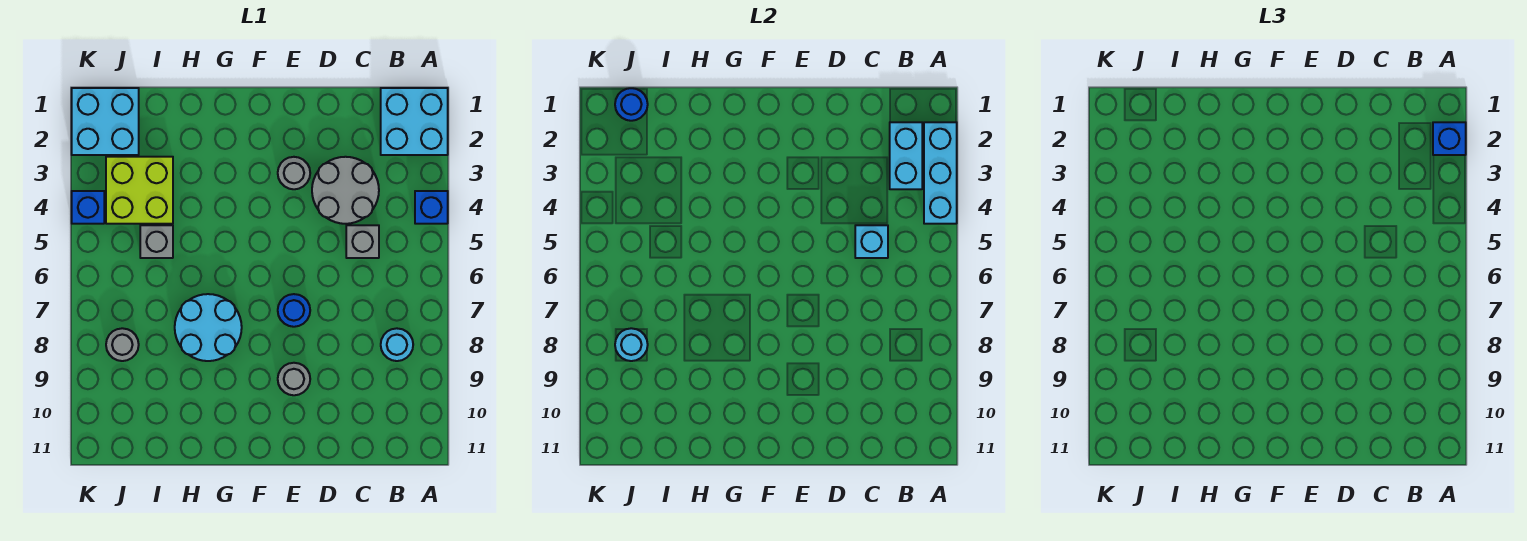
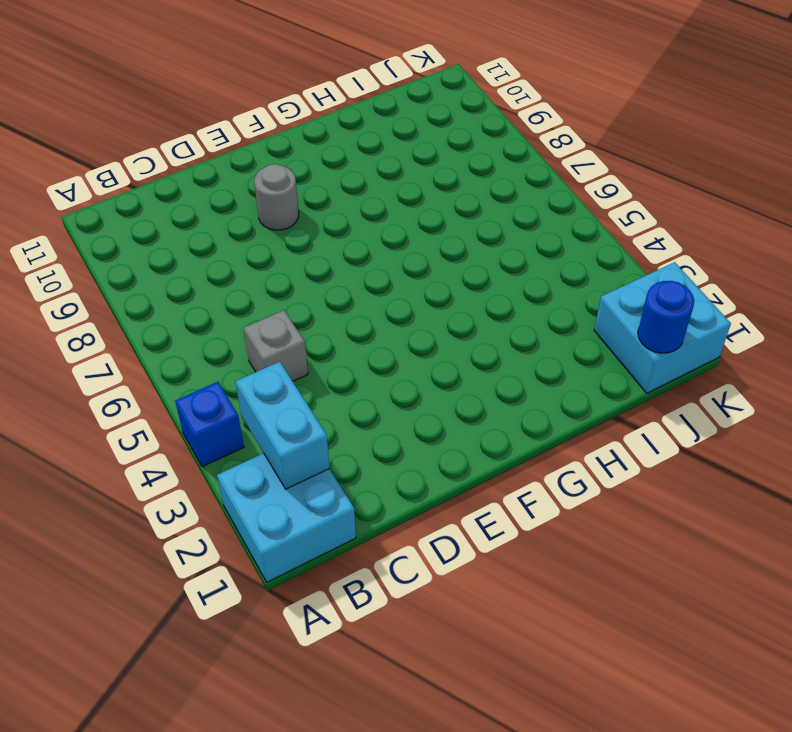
none -> cyan 1x1 round brick [381,328,413,361]
none -> grey 2x2 round brick [312,157,379,224]
none -> grey 1x1 round brick [278,157,310,189]

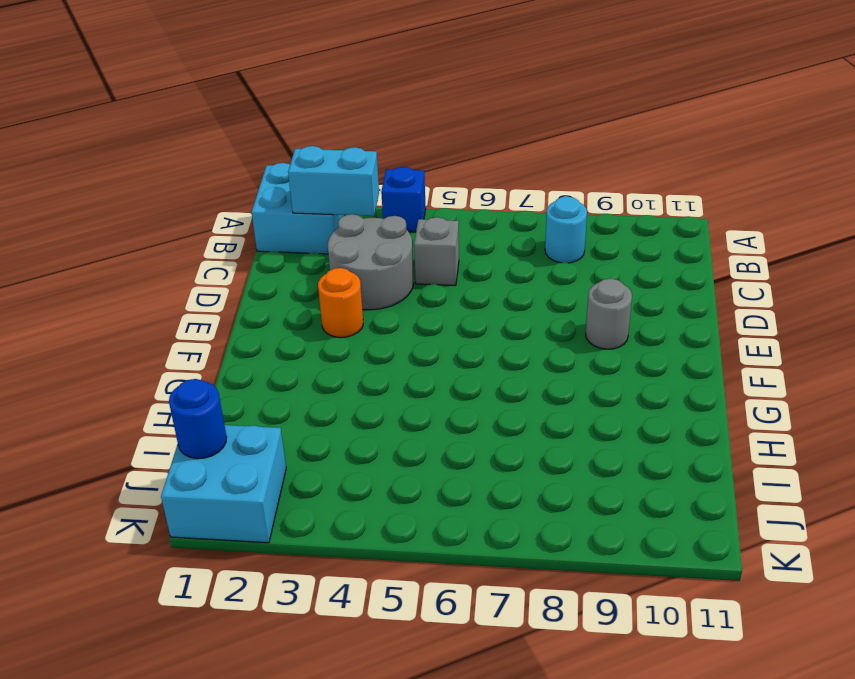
orange 1x1 round brick [318,268,363,338] -> grey 1x1 round brick [278,157,310,189]
none -> blue 1x1 round brick [278,294,310,327]
none -> cyan 2x2 round brick [175,294,242,361]
none -> lime 2x2 brick [106,157,173,224]

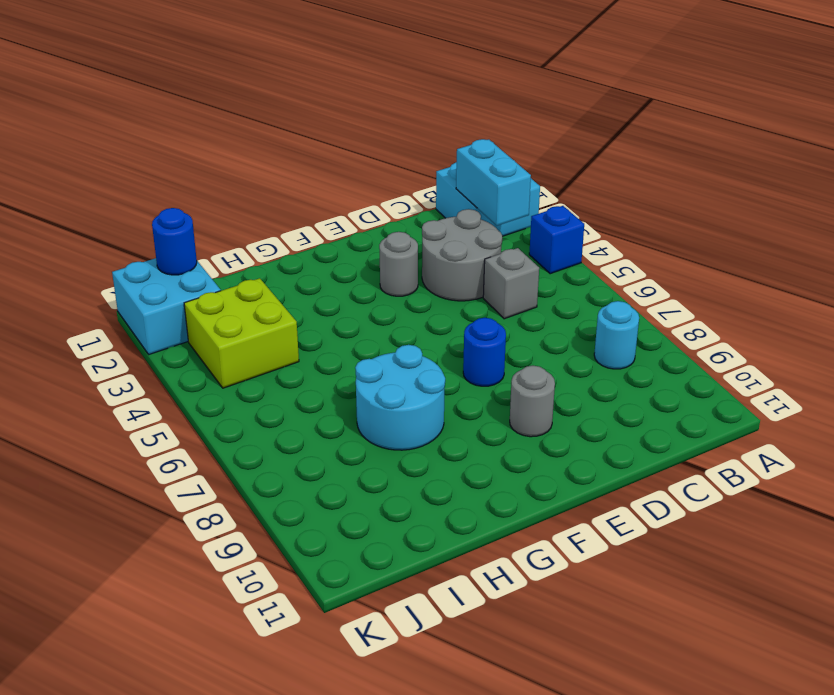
none -> grey 1x1 brick [140,225,173,258]
none -> grey 1x1 round brick [106,328,139,361]
none -> blue 1x1 brick [72,191,104,224]

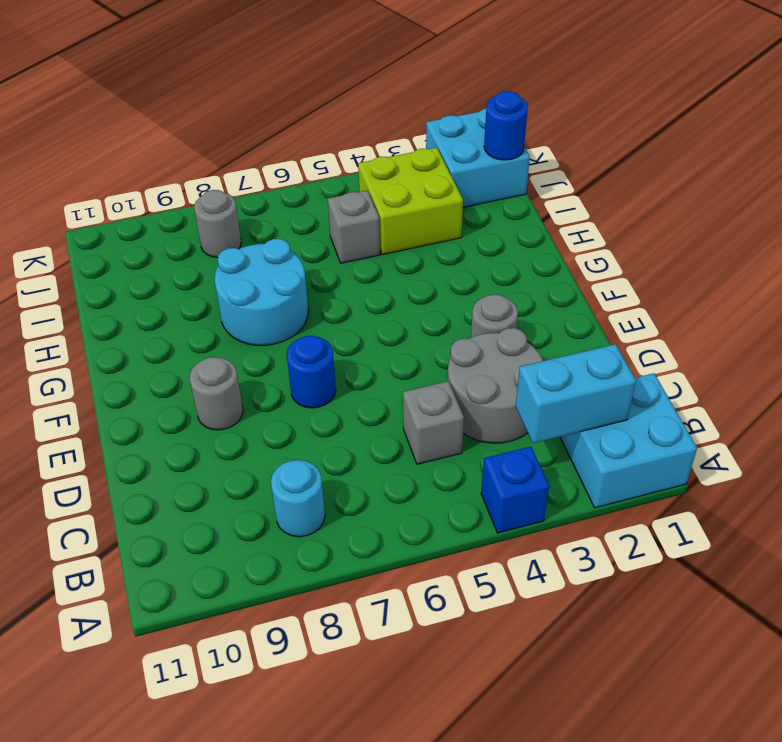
none -> blue 1x1 brick [72,191,104,224]
none -> cyan 1x3 brick [924,122,957,224]
none -> cyan 1x1 brick [855,225,888,258]

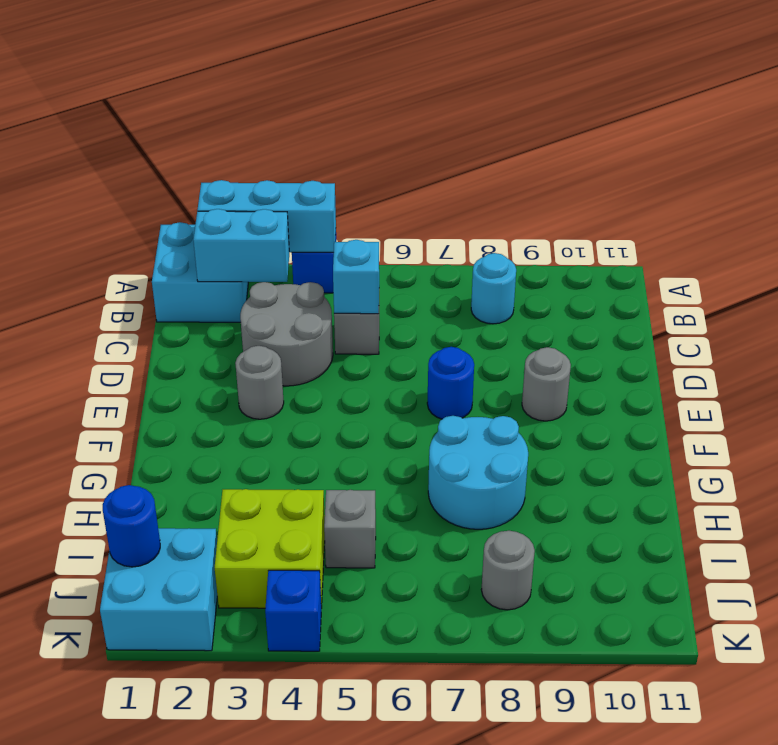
none -> cyan 1x1 round brick [615,328,648,361]
none -> blue 1x1 brick [1433,122,1466,155]

